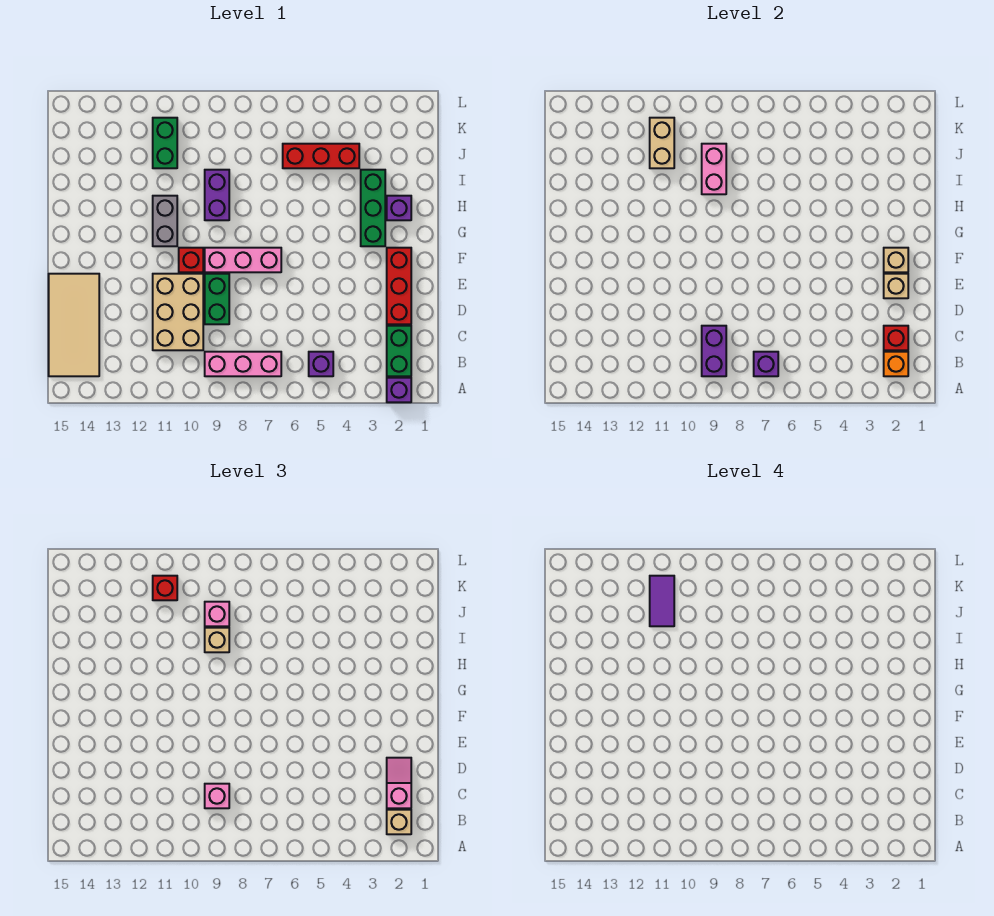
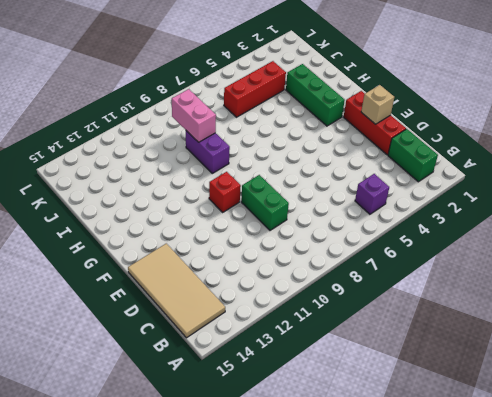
none -> purple 1x1 brick [387,378,411,402]
none -> pink 1x3 brick [205,352,281,376]
none -> tan 2x3 brick [153,274,203,350]
none -> pink 1x3 brick [205,248,281,272]

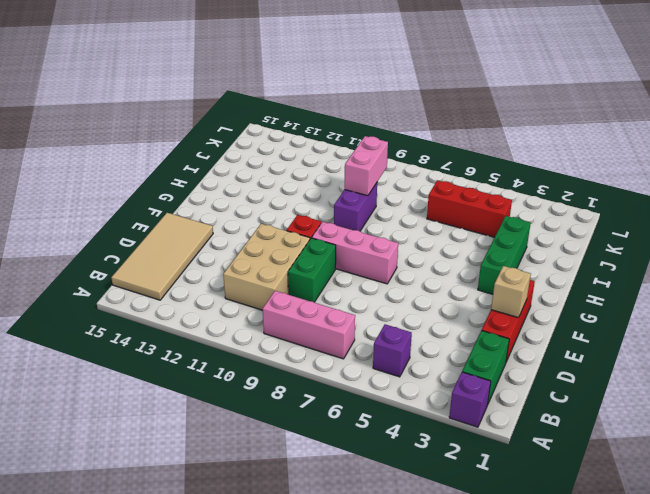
none -> grey 1x2 brick [153,196,177,246]
none -> purple 1x1 brick [387,196,411,220]
none -> green 1x2 brick [153,118,177,168]
none -> orange 1x1 brick [884,352,908,376]

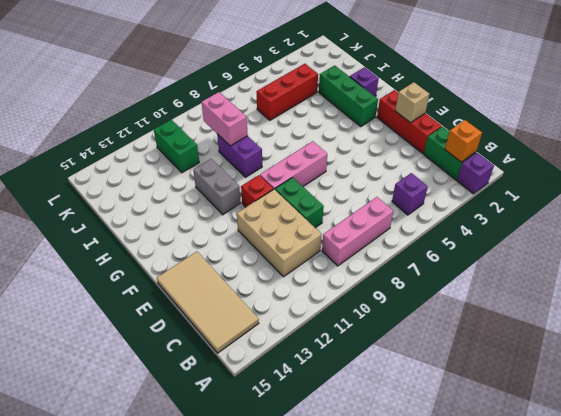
none -> purple 1x1 brick [754,352,778,376]
none -> purple 1x2 brick [702,326,726,376]
none -> red 1x1 brick [884,326,908,350]
none -> tan 1x1 brick [884,248,908,272]

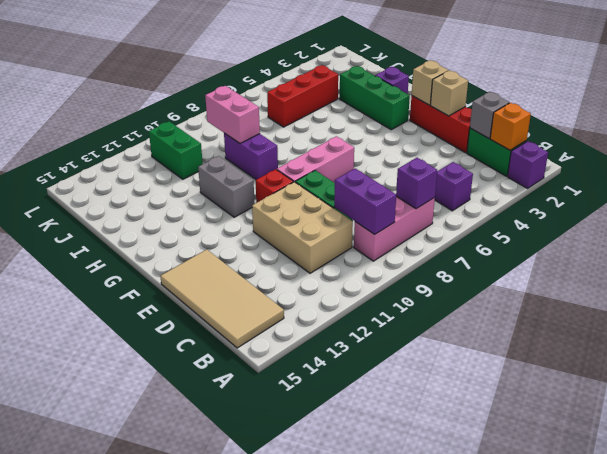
grey 1x1 brick [470,92,509,138] -> red 1x1 brick [884,326,908,350]
none -> tan 1x2 brick [650,118,674,168]
none -> tan 1x1 brick [387,810,411,834]
none -> pink 1x2 slope [387,758,411,808]
none -> pink 1x1 brick [205,784,229,808]

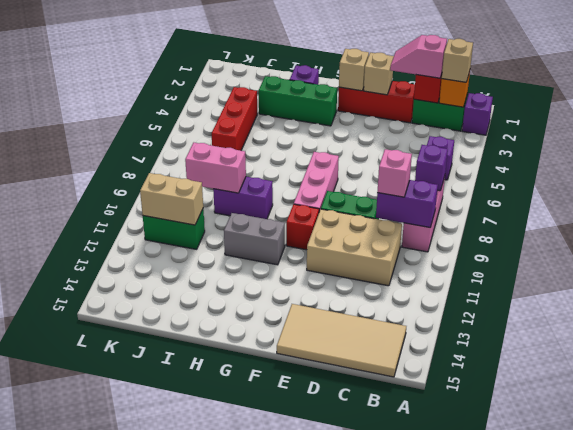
none -> tan 1x1 brick [205,628,229,652]
none -> pink 1x1 brick [205,602,229,626]
none -> red 1x1 brick [153,576,177,600]
none -> purple 1x2 tile [650,576,674,626]

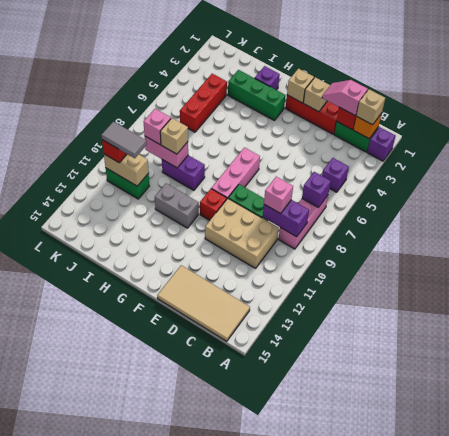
grey 1x2 tile [101,122,147,158] -> purple 1x2 tile [650,576,674,626]

